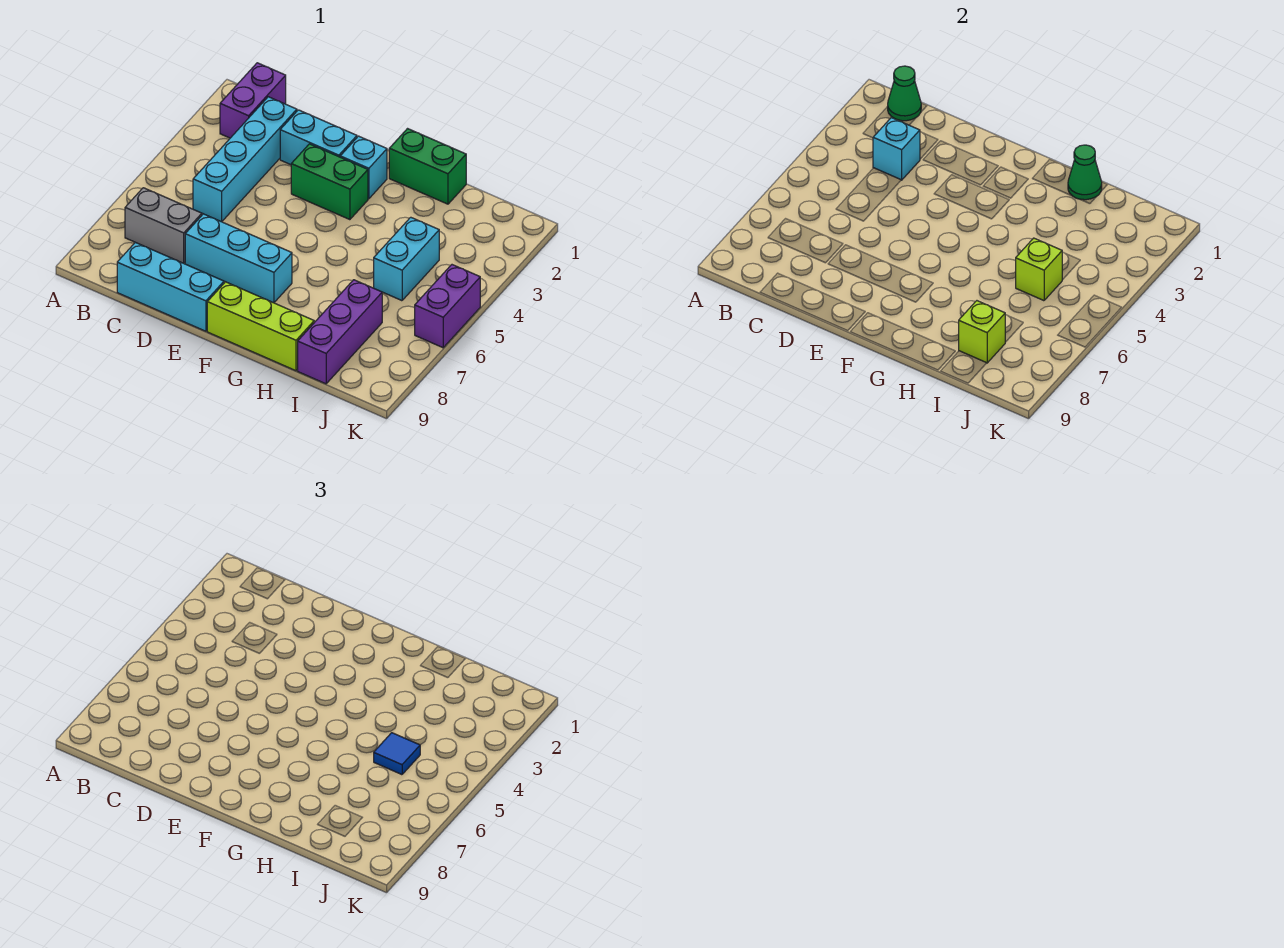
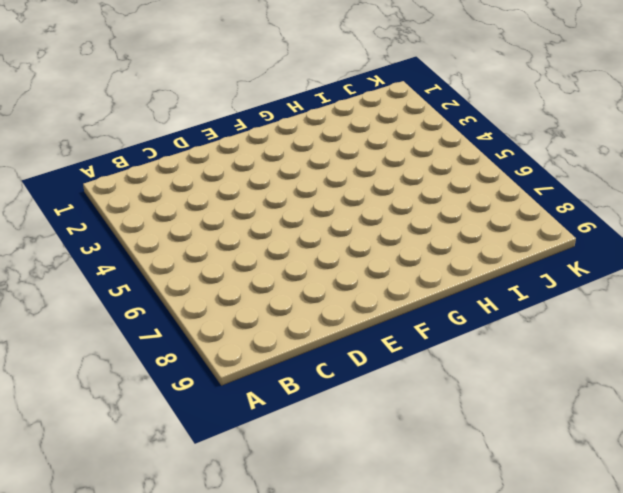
none -> purple 1x2 brick [220,63,286,138]
none -> grey 1x2 brick [125,188,202,263]
none -> cyan 1x4 brick [193,97,297,222]

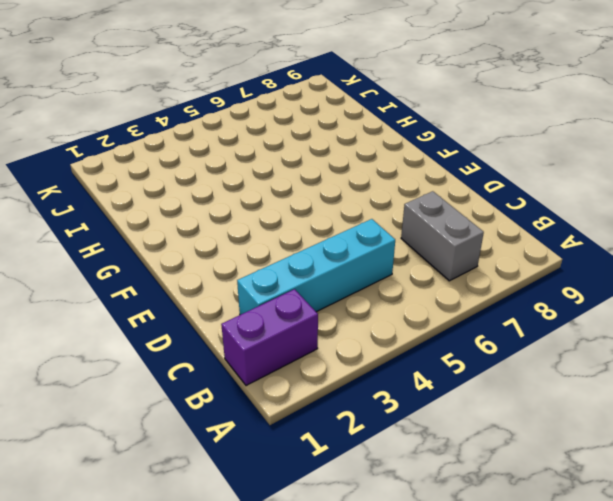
none -> cyan 1x3 brick [117,242,224,331]
none -> cyan 1x2 brick [280,110,357,165]
none -> cyan 1x3 brick [185,214,292,303]

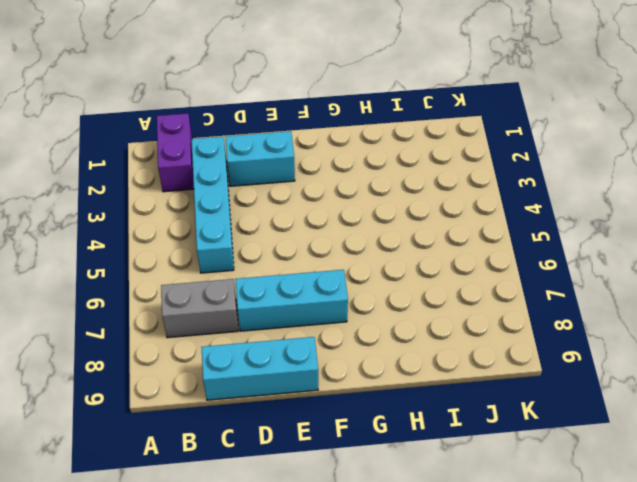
none -> green 1x2 brick [291,144,368,220]
none -> cyan 1x1 brick [340,136,387,199]
none -> lime 1x3 brick [207,282,314,371]

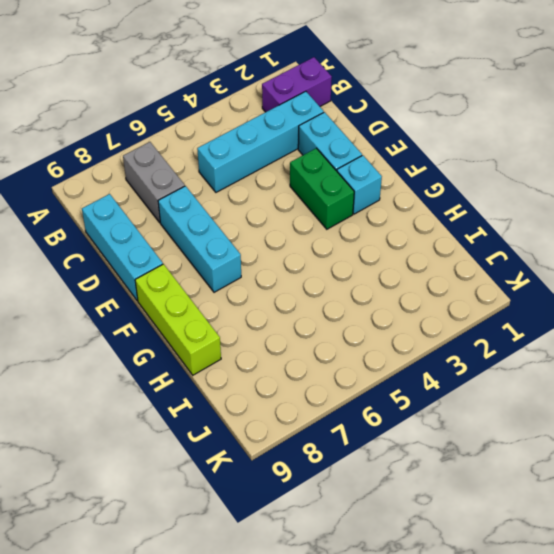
none -> green 1x2 brick [389,129,466,204]
none -> cyan 1x2 brick [374,217,439,301]
none -> purple 1x3 brick [298,280,382,384]

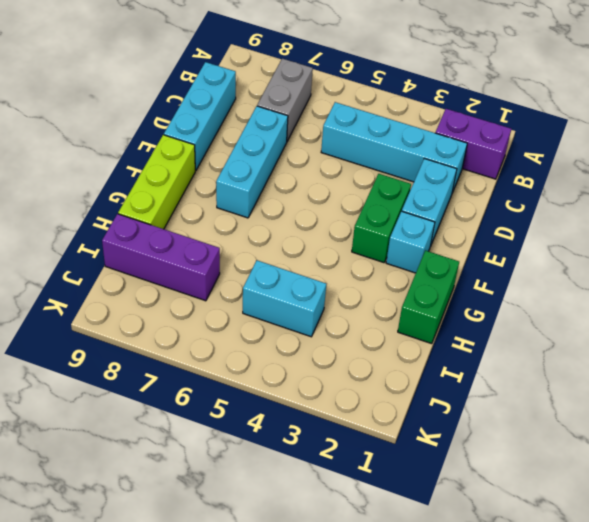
none -> purple 1x2 brick [415,265,480,348]
none -> green 1x1 cone [888,66,921,121]
none -> cyan 1x1 brick [873,118,920,180]

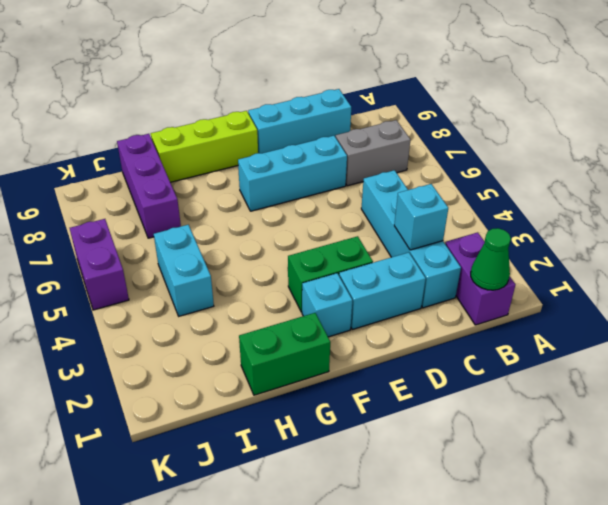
none -> green 1x1 cone [1068,145,1102,200]
none -> lime 1x1 brick [1016,238,1062,301]
none -> lime 1x1 brick [959,301,1005,363]

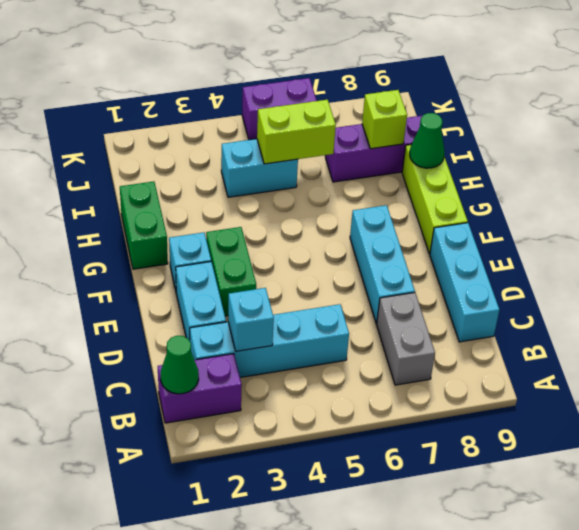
green 1x1 cone [410,113,445,168] -> green 1x1 cone moved to [1068,145,1102,200]
lime 1x2 brick [257,100,336,164] -> lime 1x1 brick [1016,238,1062,301]
none -> blue 1x1 tile [374,733,420,775]

